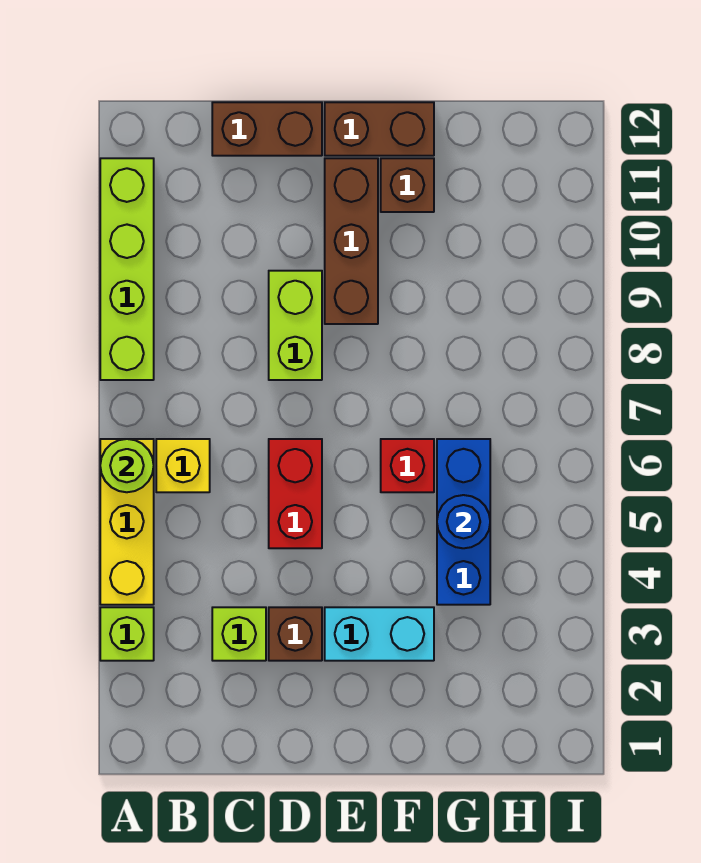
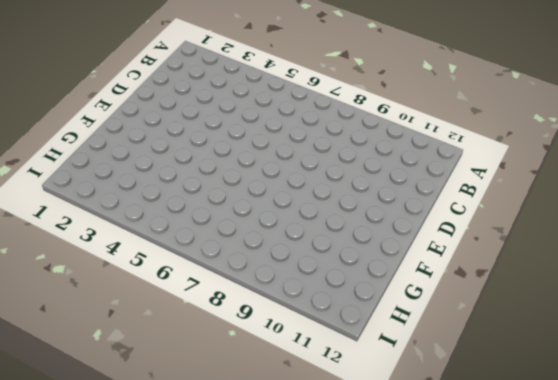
none -> lime 1x1 brick [100,607,154,661]
none -> yellow 1x3 brick [100,439,154,605]
none -> lime 1x4 brick [100,158,154,380]

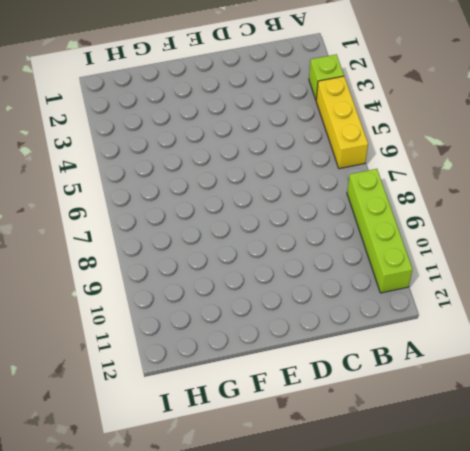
none -> yellow 1x1 brick [156,439,210,492]
none -> lime 1x1 brick [212,607,266,661]
none -> brown 1x2 brick [212,102,322,156]

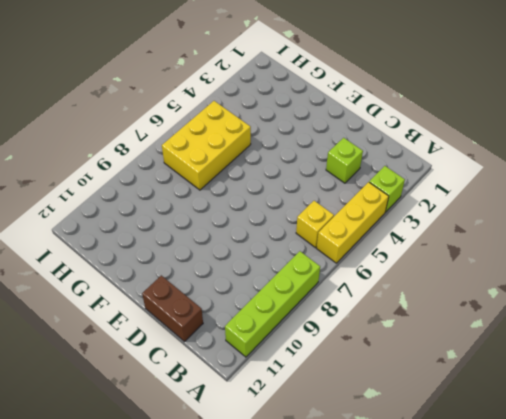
yellow 2x3 brick [162,101,251,190] -> blue 1x3 brick [437,439,490,605]
none -> brown 1x1 brick [269,607,322,661]
none -> red 1x2 brick [269,439,322,548]
none -> lime 1x2 brick [269,271,322,380]

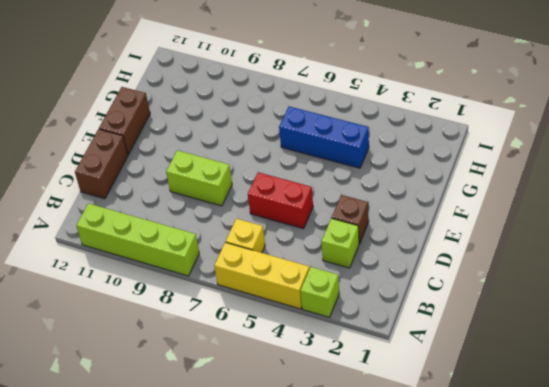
none -> cyan 1x2 brick [325,607,434,661]
none -> brown 1x3 brick [325,158,378,324]
none -> red 1x1 brick [381,439,434,492]

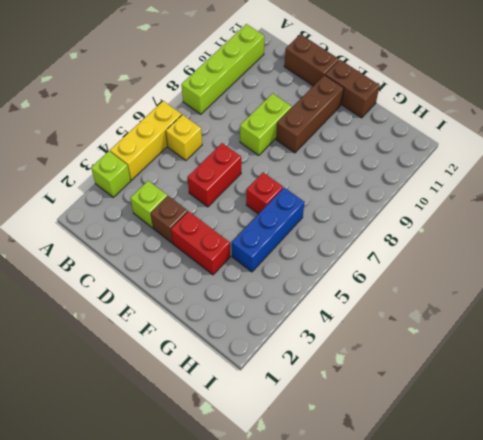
red 1x2 brick [171,211,230,275] -> cyan 1x2 brick [325,607,434,661]
none -> brown 1x1 brick [381,158,434,212]
none -> lime 1x1 round brick [100,439,154,492]
none -> blue 1x1 round brick [437,495,490,548]

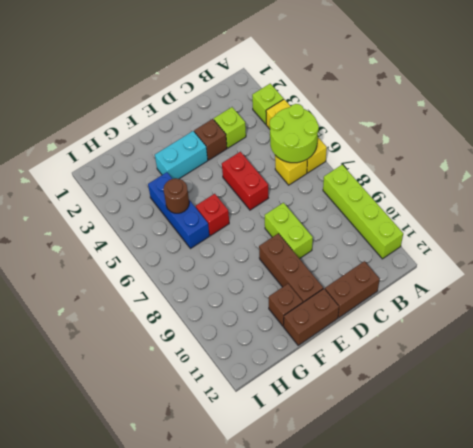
lime 2x2 round brick [270,104,319,163] -> lime 1x1 round brick [100,439,154,492]
brown 1x1 round brick [163,178,189,213] -> blue 1x1 round brick [437,495,490,548]

